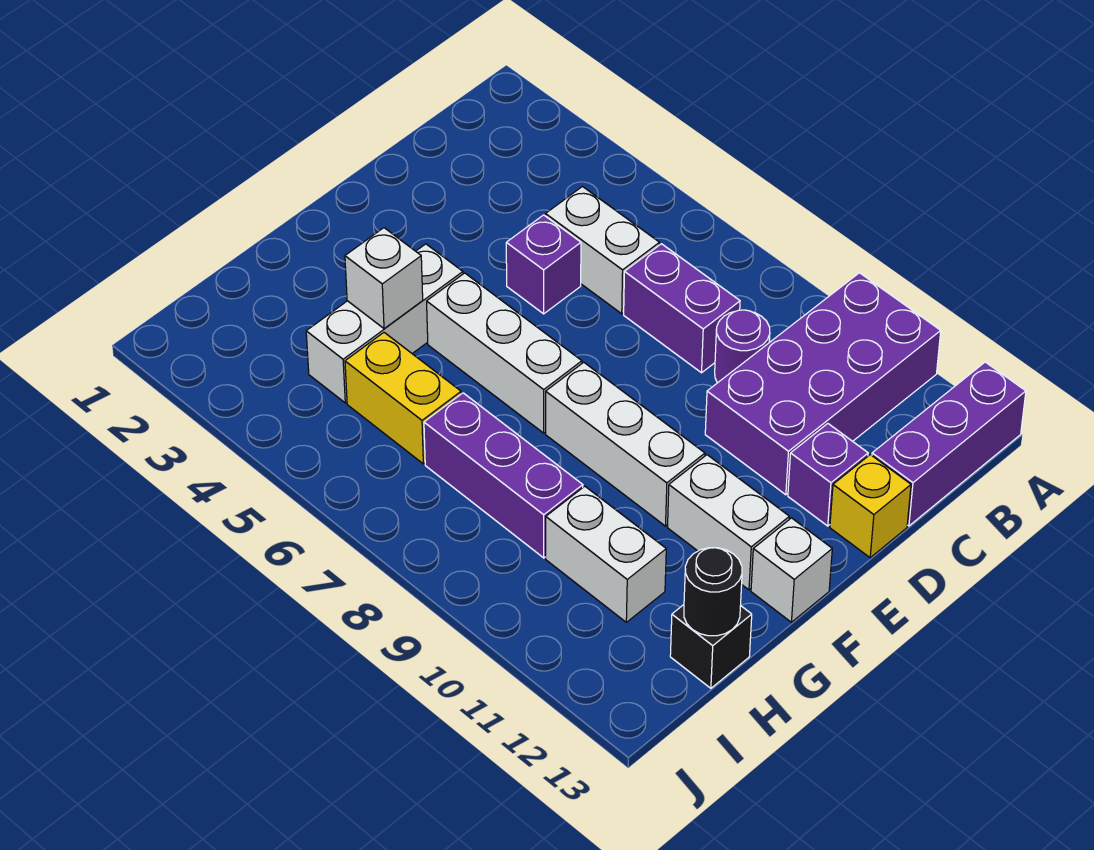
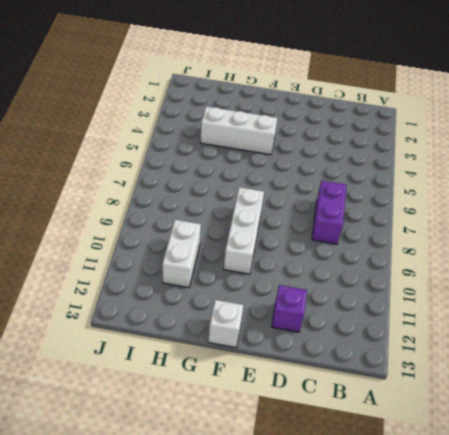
none -> purple 2x4 brick [705,273,941,495]
none -> purple 1x3 brick [872,362,1026,526]
none -> white 1x2 brick [546,187,659,314]

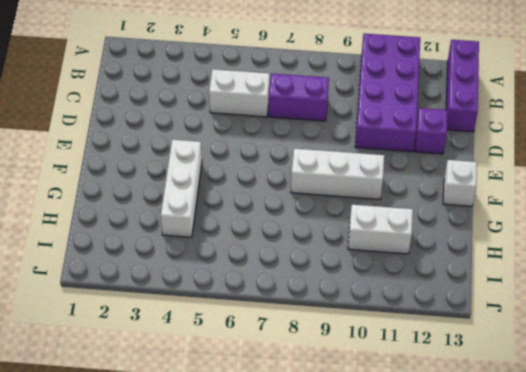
none -> purple 1x1 round brick [715,310,770,383]
none -> purple 1x1 brick [506,215,581,314]
none -> yellow 1x1 brick [830,455,911,558]

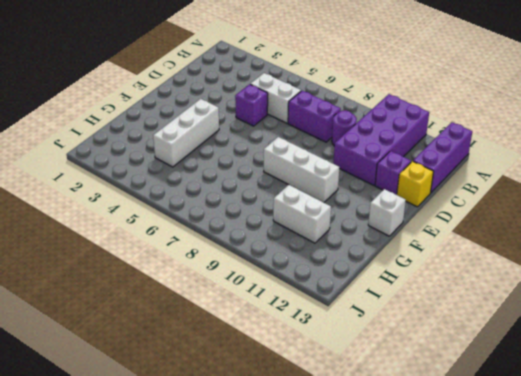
none -> white 1x3 brick [427,273,582,433]
none -> white 1x2 brick [668,455,789,590]
none -> yellow 1x2 brick [345,333,461,464]

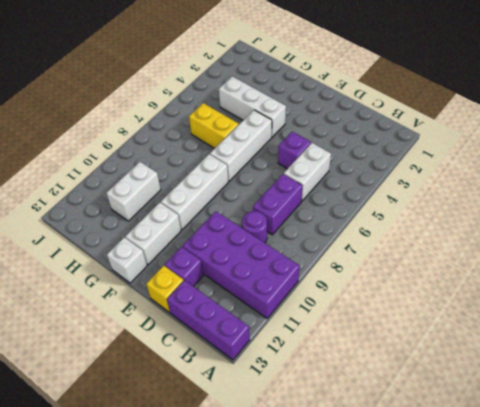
yellow 1x2 brick [189,103,239,148] -> yellow 1x2 brick turned to [345,333,461,464]
none -> purple 1x3 brick [424,393,583,558]
none -> black 1x1 brick [670,605,752,688]
none -> white 1x1 brick [345,228,423,329]

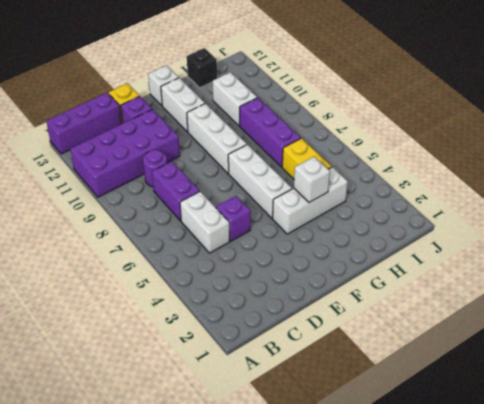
none -> black 1x1 round brick [684,548,742,636]

